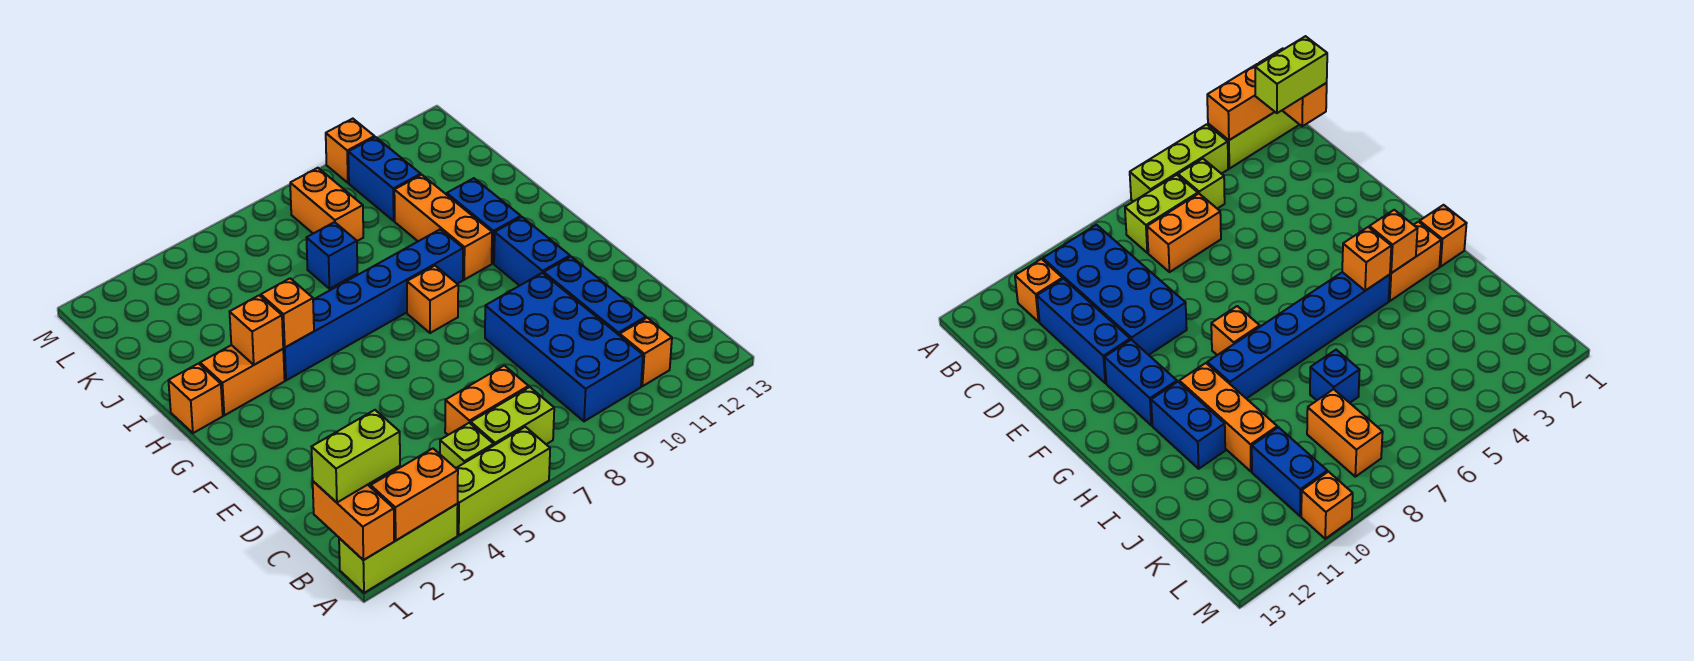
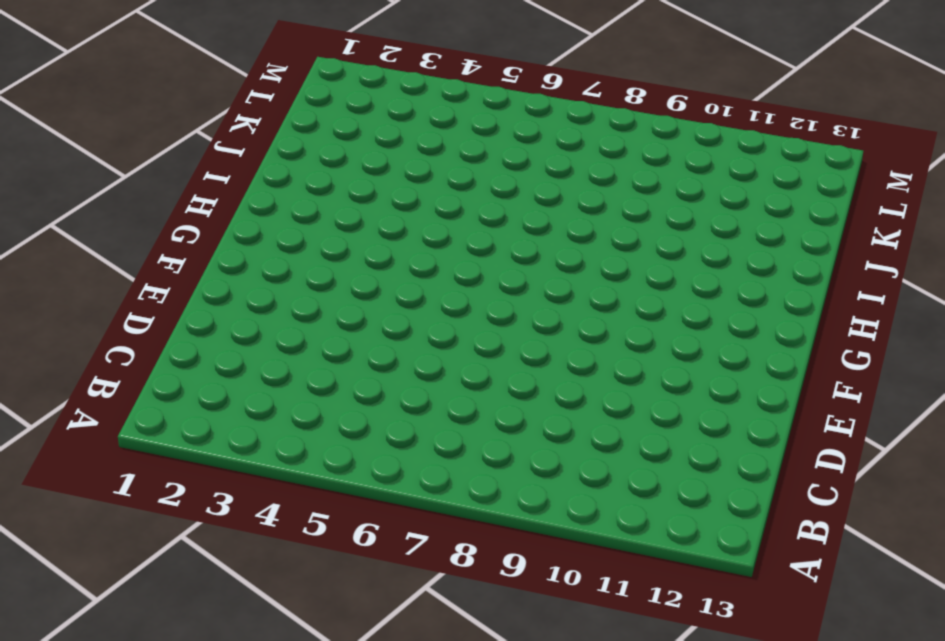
none -> lime 1x3 brick [339,504,458,593]
none -> lime 1x3 brick [456,427,550,535]
none -> lime 1x1 brick [440,423,494,468]

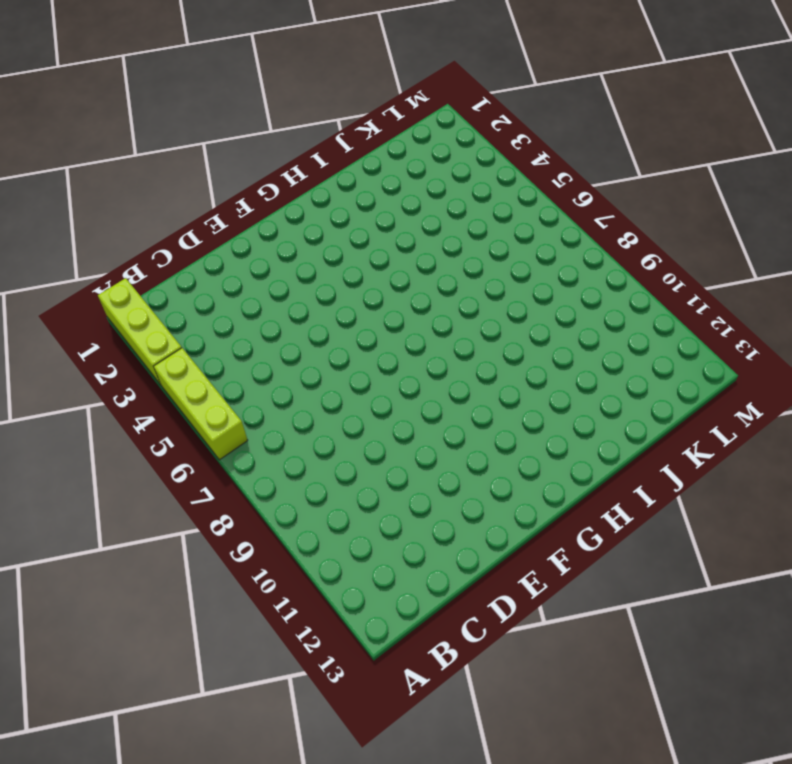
none -> lime 1x1 brick [440,423,494,468]
none -> lime 1x2 brick [471,387,554,445]
none -> blue 2x4 brick [485,273,643,421]

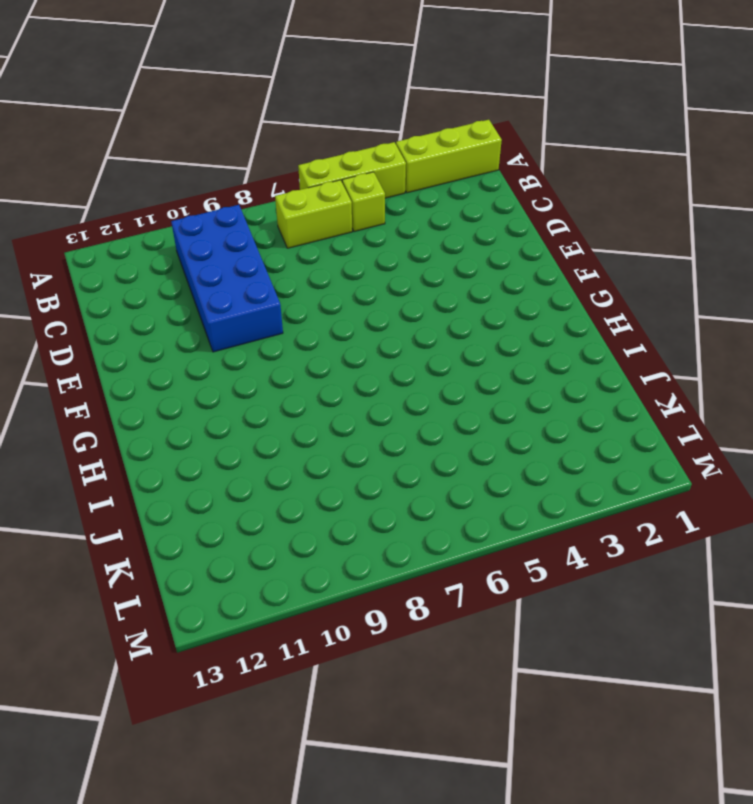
none -> orange 1x1 brick [620,318,672,386]
none -> orange 1x2 brick [445,366,529,435]
none -> blue 1x3 brick [544,257,646,335]

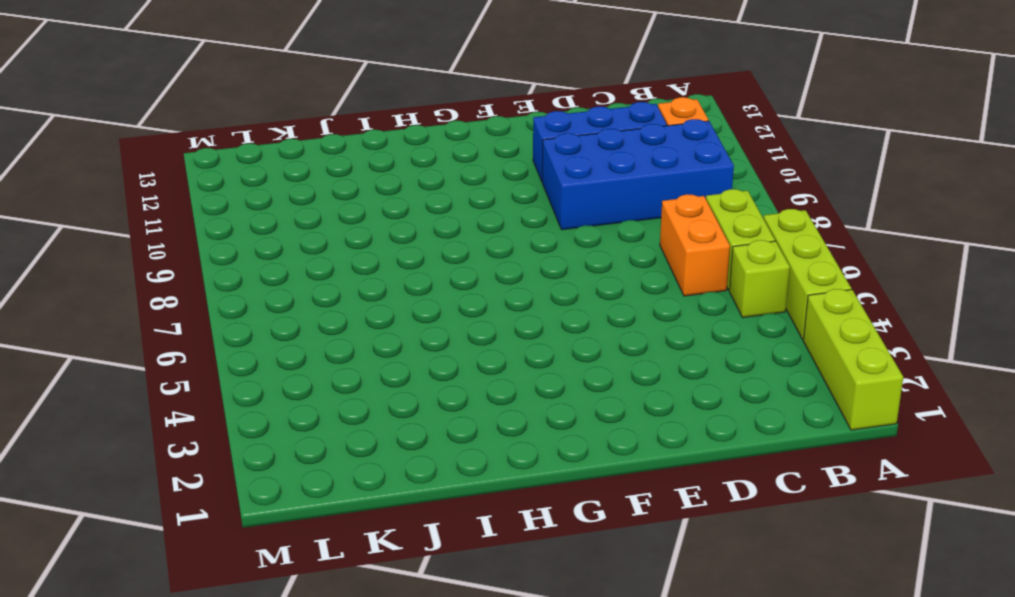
none -> blue 1x2 brick [494,217,570,286]
none -> orange 1x1 brick [407,266,458,333]
none -> orange 1x1 brick [168,364,223,433]

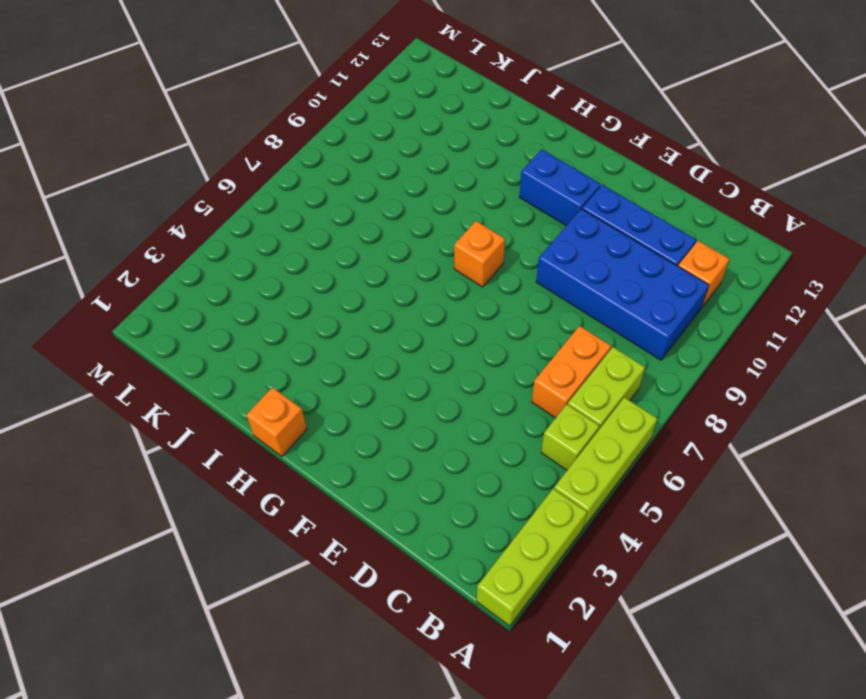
none -> orange 1x2 brick [200,345,285,415]
none -> blue 1x6 brick [283,229,463,380]
none -> orange 1x3 brick [394,175,492,280]

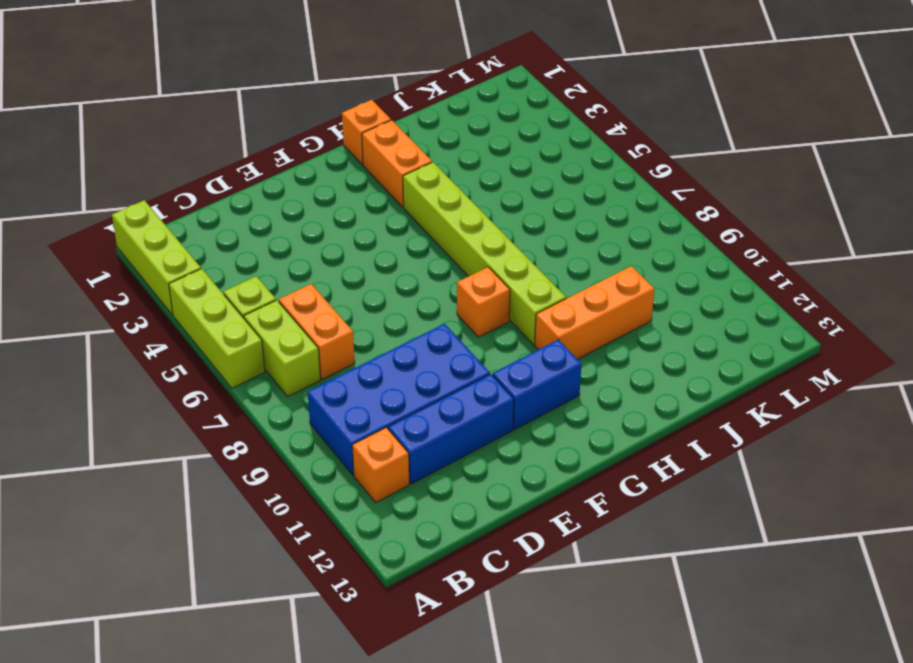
lime 1x6 brick [403,162,566,345] -> blue 1x6 brick [283,229,463,380]
none -> blue 1x2 brick [447,178,521,263]
none -> blue 1x1 brick [306,222,357,289]
none -> orange 1x2 brick [290,168,363,241]

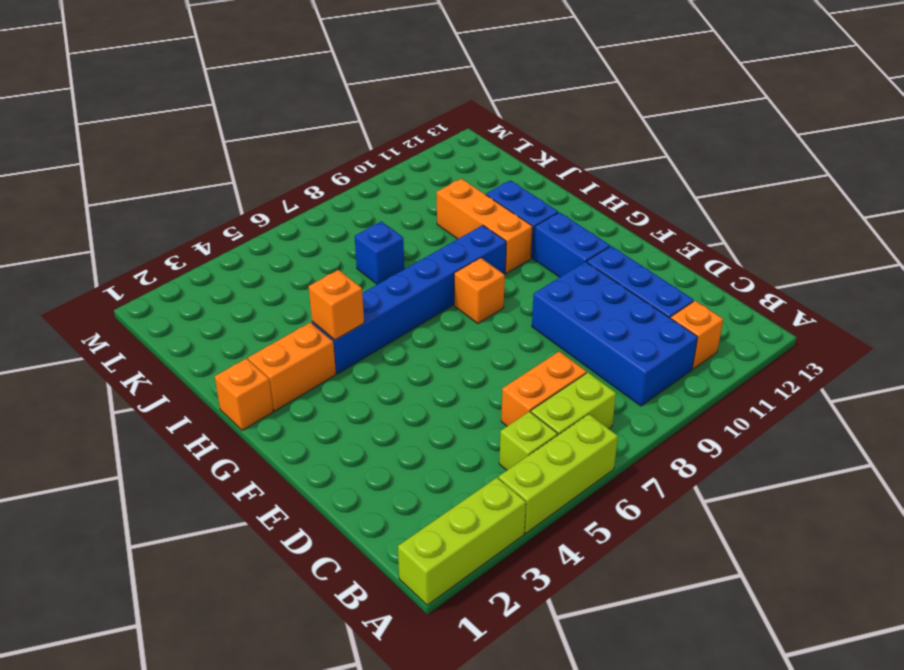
none -> orange 1x2 brick [290,168,363,241]
none -> blue 1x2 brick [348,137,421,221]
none -> orange 1x1 brick [326,119,375,183]

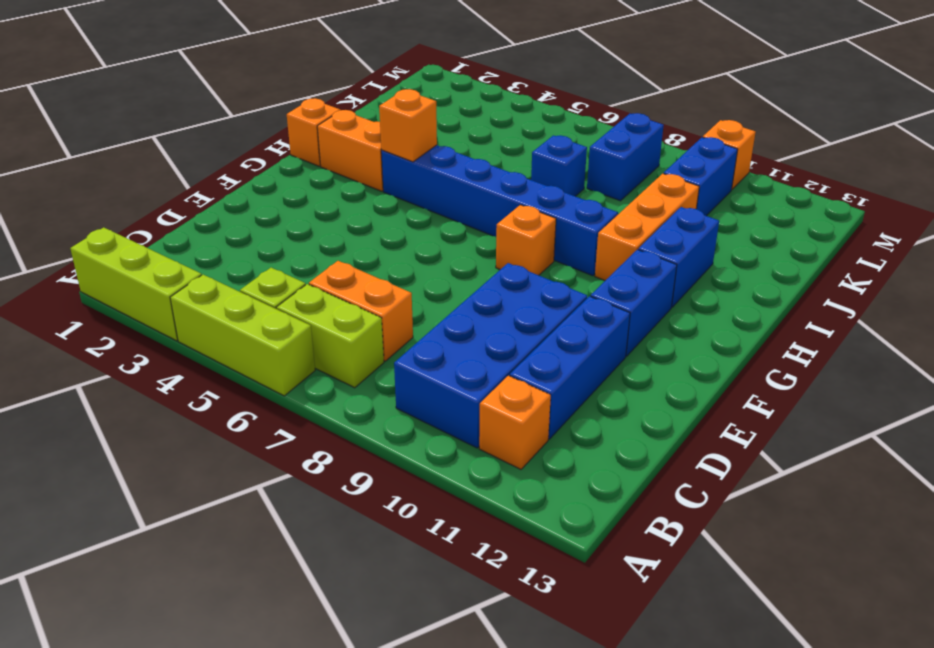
blue 1x2 brick [587,113,664,201] -> orange 1x2 brick [290,168,363,241]
none -> orange 1x2 brick [313,481,394,560]
none -> orange 1x2 brick [371,449,458,540]
none -> orange 1x1 brick [230,295,283,365]

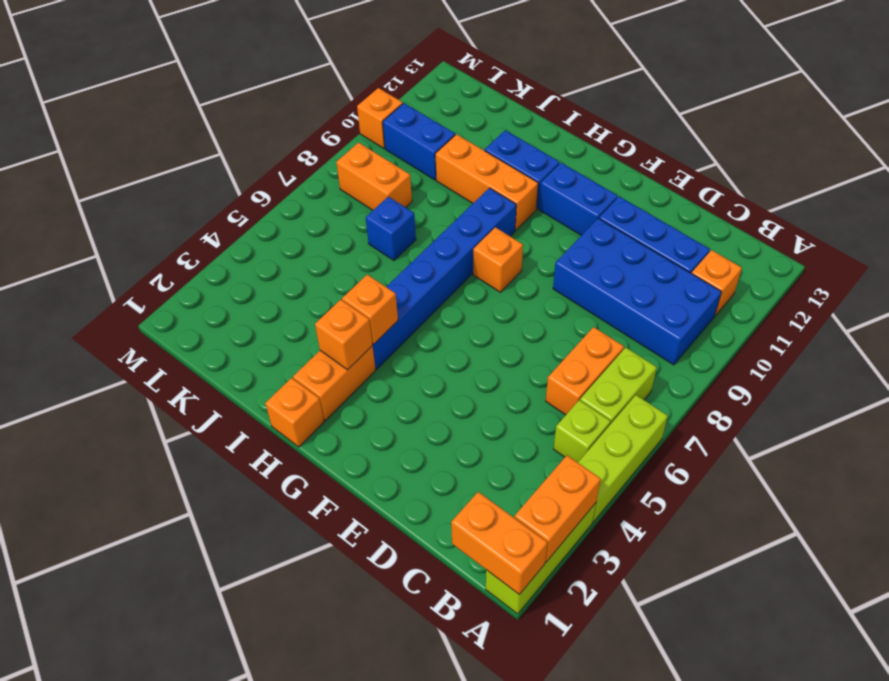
none -> lime 1x2 brick [312,410,400,502]

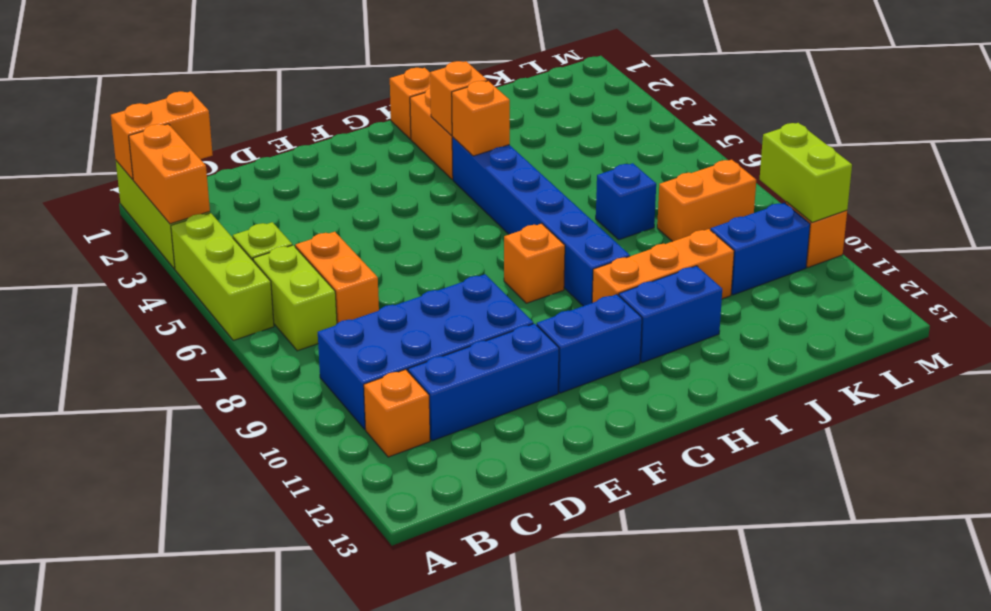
lime 1x2 brick [760,123,852,222] -> lime 1x2 brick moved to [312,410,400,502]

